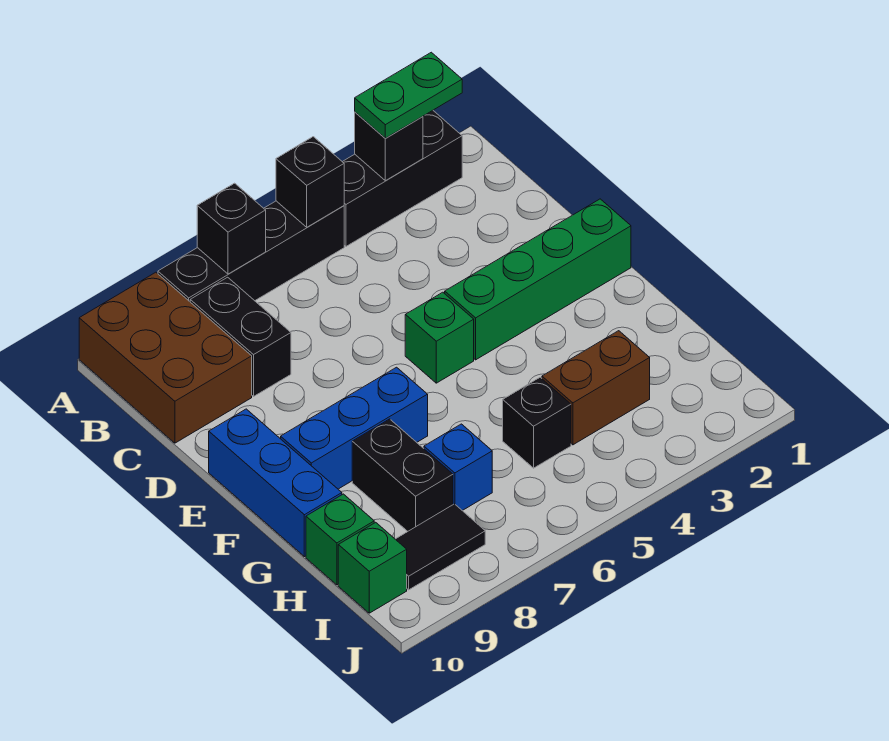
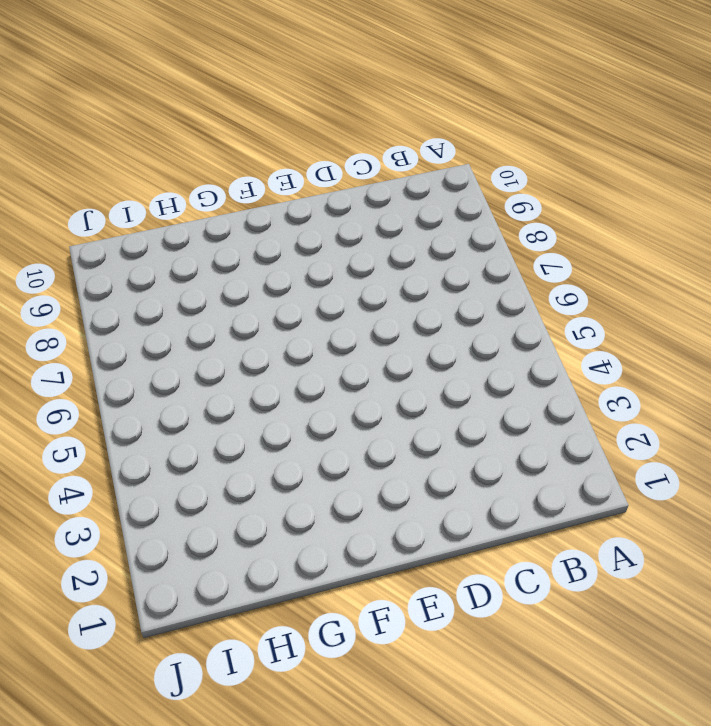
none -> black 1x3 brick [343,111,462,246]
none -> black 1x4 brick [158,201,344,301]
none -> brown 2x3 brick [79,272,252,443]

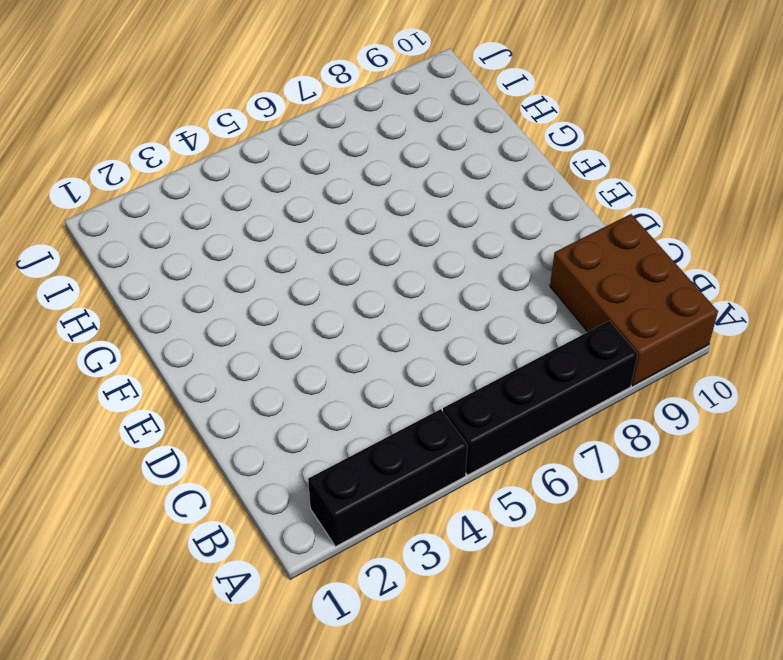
none -> black 1x2 brick [190,277,291,396]
none -> green 1x4 brick [445,199,631,360]
none -> green 1x1 brick [405,292,474,383]

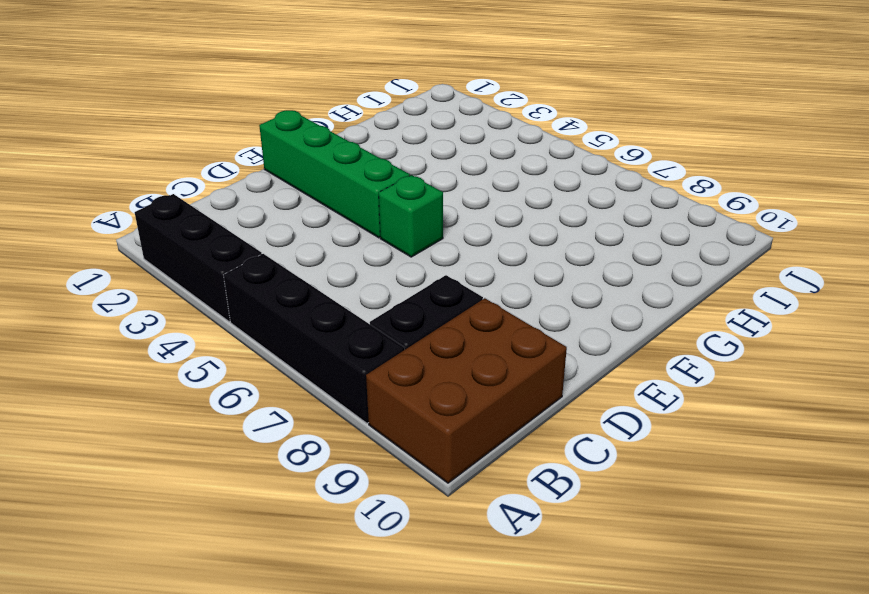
none -> blue 1x3 brick [209,409,342,557]
none -> blue 1x3 brick [281,367,428,489]
none -> black 1x2 brick [352,419,453,531]

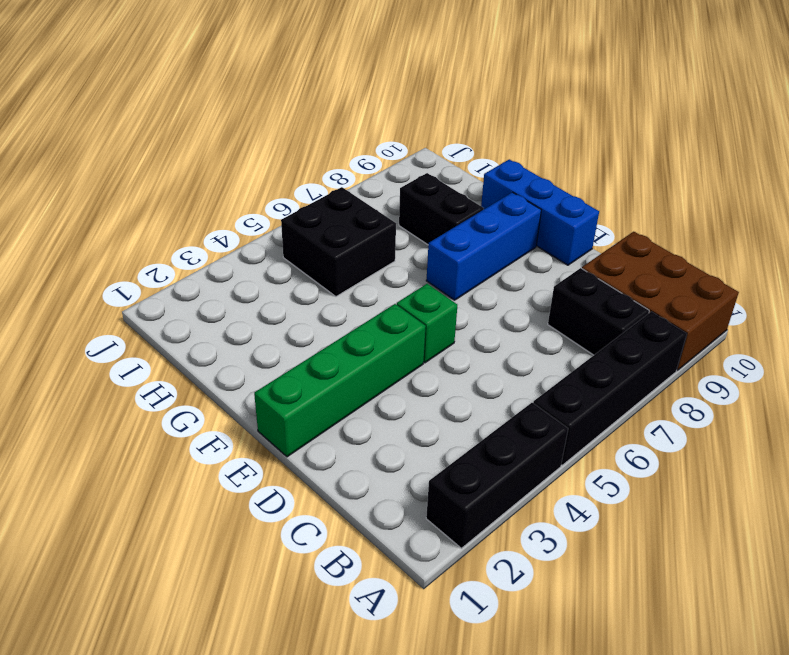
black 2x2 brick [281,187,396,297] -> black 1x1 brick [503,378,571,468]
none -> brown 1x2 brick [542,331,650,445]
none -> blue 1x1 brick [424,424,492,511]
none -> green 1x1 brick [306,494,374,585]

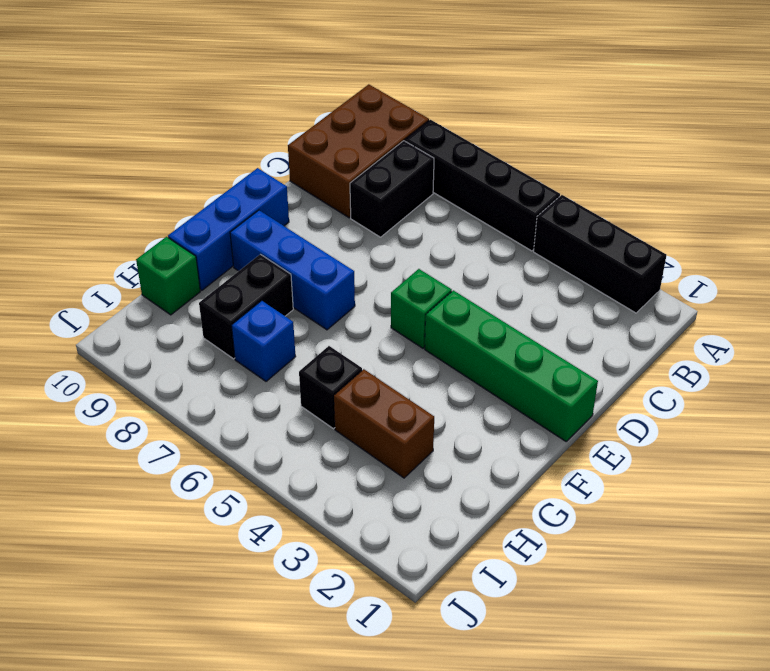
none -> black 1x2 tile [396,504,485,590]
none -> green 1x1 brick [338,522,407,613]
none -> black 1x1 brick [355,112,423,181]

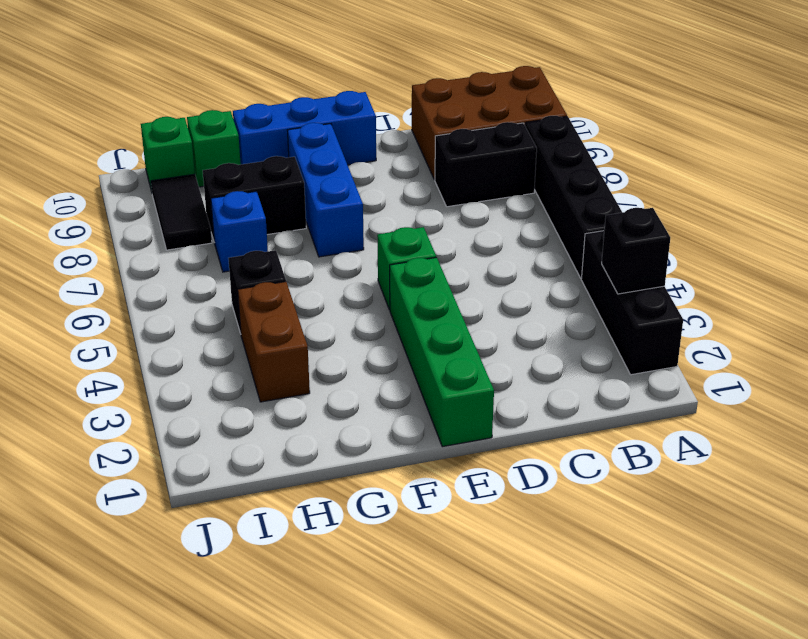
none -> black 1x1 brick [276,137,344,227]
none -> black 1x1 brick [197,183,266,274]
none -> green 1x2 plate [355,52,462,138]

